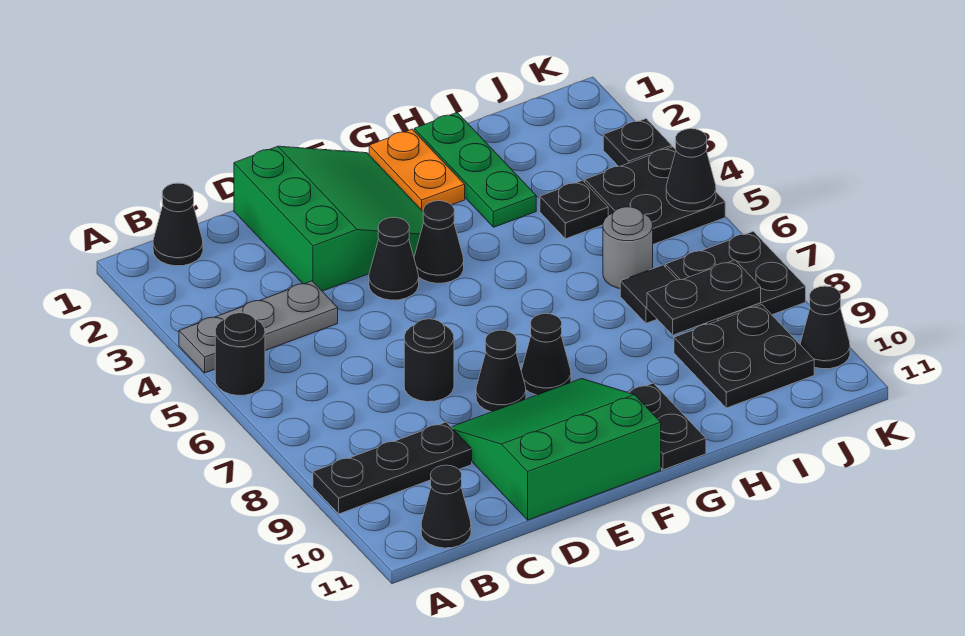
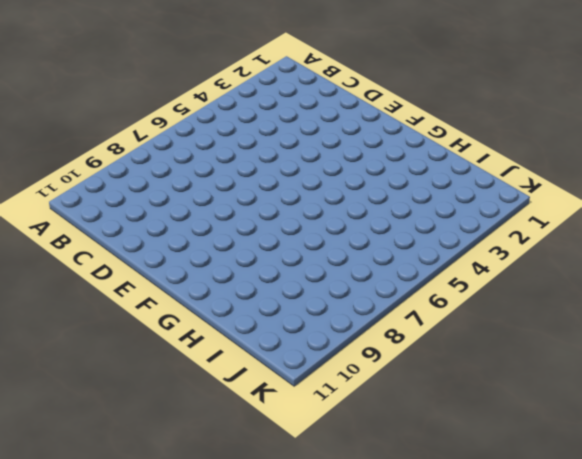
none -> grey 1x3 plate [179,281,338,373]
none -> black 1x1 round brick [215,313,265,395]
none -> black 1x3 plate [313,422,472,514]

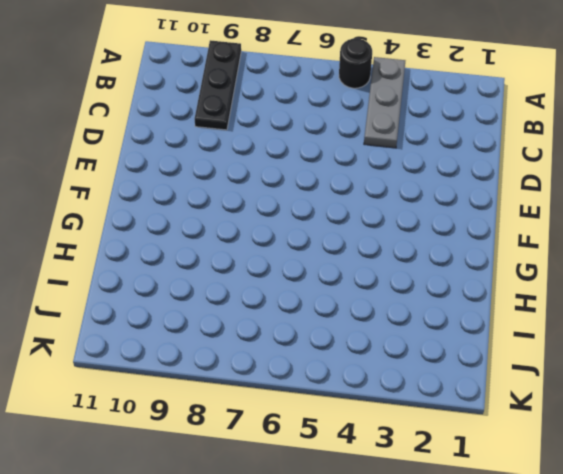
none -> black 1x1 cone [153,183,203,266]
none -> black 1x1 cone [421,465,471,548]
none -> green 3x3 slope [234,146,424,291]

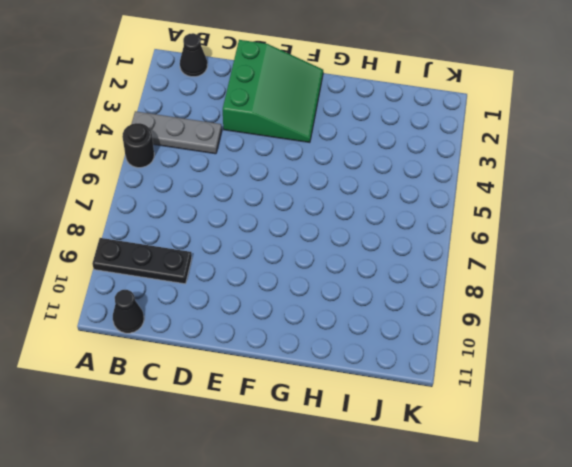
none -> black 1x1 round brick [404,319,454,402]
none -> green 3x3 slope [452,379,661,520]
none -> black 1x1 cone [369,217,419,300]

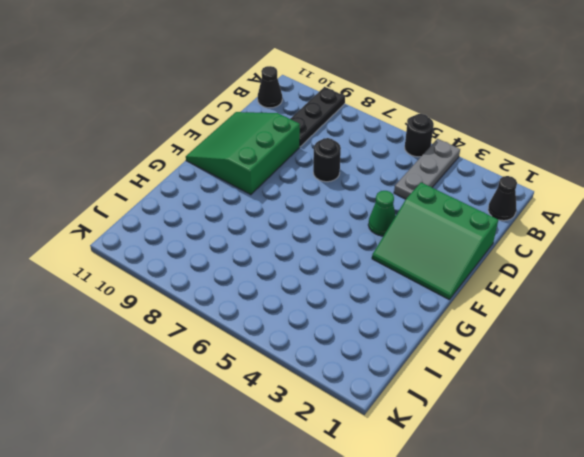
green 3x3 slope [186,112,300,195] -> green 3x3 slope turned to [452,379,661,520]
green 1x1 cone [368,191,396,236] -> black 1x1 cone [369,217,419,300]
none -> black 1x1 cone [476,330,526,412]
none -> black 1x1 cone [414,201,464,283]
none -> black 1x1 cone [521,314,571,395]

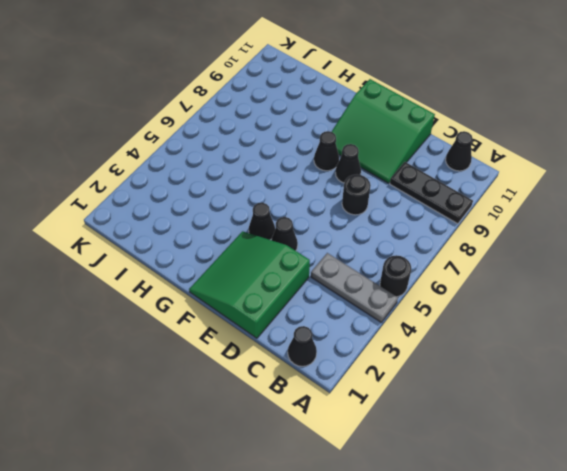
none -> orange 1x2 plate [369,129,465,211]
none -> black 1x2 plate [628,383,706,470]
none -> green 1x3 plate [414,113,536,227]

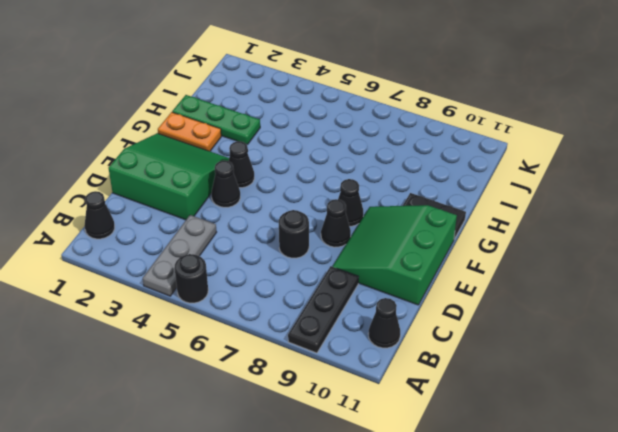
none -> black 1x1 plate [540,180,608,239]
none -> grey 1x1 round brick [603,207,653,289]
none -> black 1x1 tile [620,265,677,323]

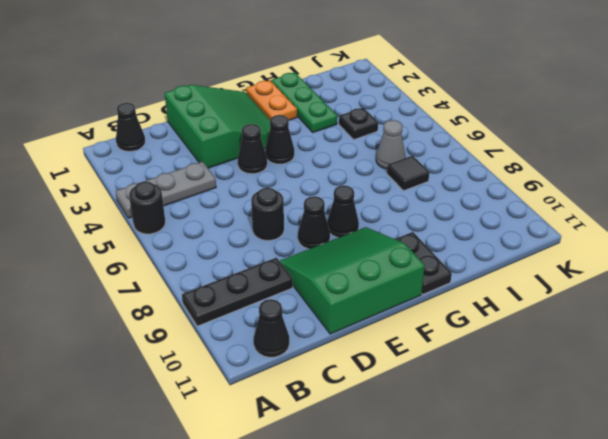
grey 1x1 cone [376,120,406,169] -> grey 1x1 round brick [603,207,653,289]
none -> black 2x2 plate [674,305,814,408]
none -> black 2x2 plate [585,147,725,244]
none -> black 2x2 plate [665,231,806,324]

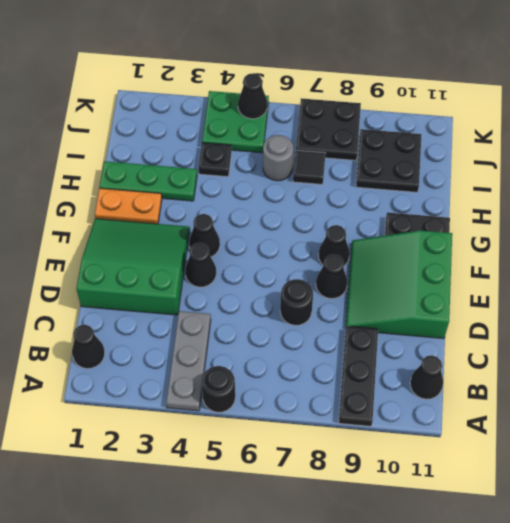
green 2x2 plate [202,91,269,153] -> black 2x2 plate [585,147,725,244]
none -> black 1x1 plate [603,119,672,166]
none -> black 1x1 cone [800,286,850,369]
none -> black 1x2 plate [647,260,761,335]

